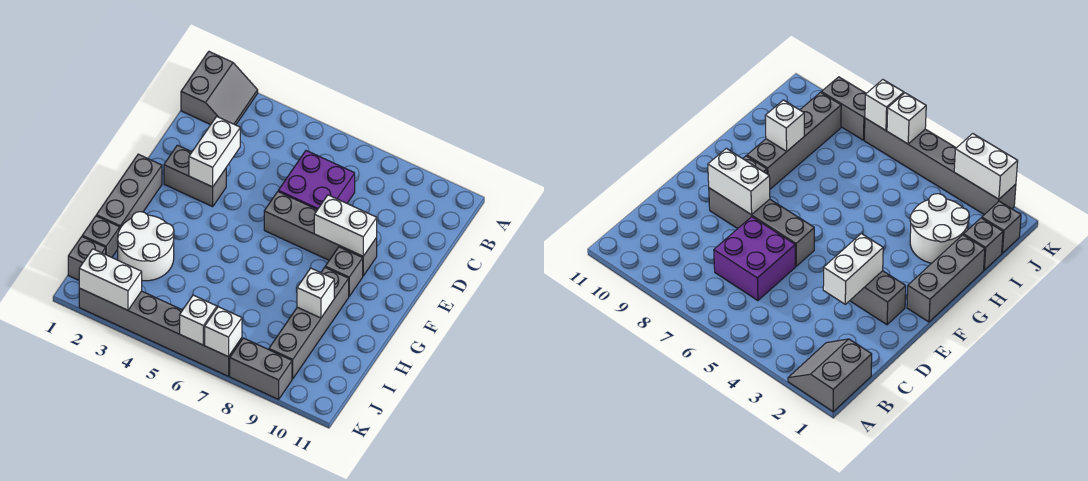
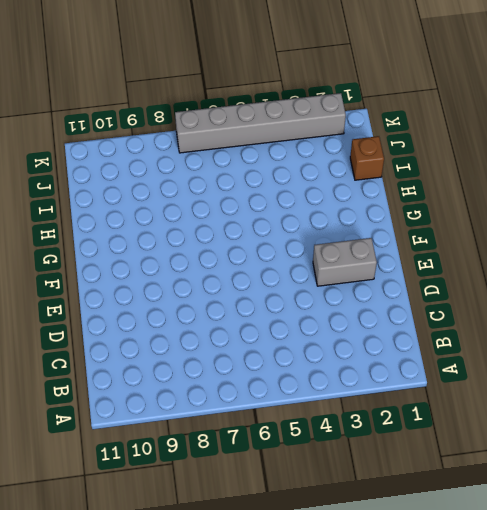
brown 1x1 brick [350,136,384,180] -> grey 1x1 brick [82,216,120,257]
none -> grey 2x2 slope [181,52,258,125]
none -> purple 2x2 brick [278,151,355,210]
none -> grey 1x4 brick [264,192,377,276]

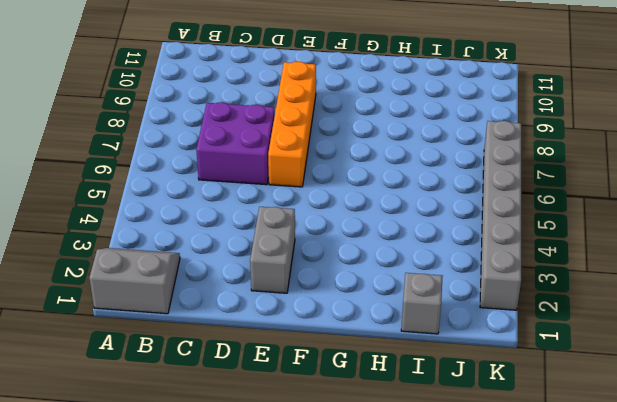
orange 1x4 brick [268,62,316,187] -> grey 1x4 brick [264,192,377,276]
none -> grey 1x3 brick [96,154,162,228]
none -> grey 1x1 brick [325,247,363,296]
none -> grey 1x4 brick [269,268,349,379]

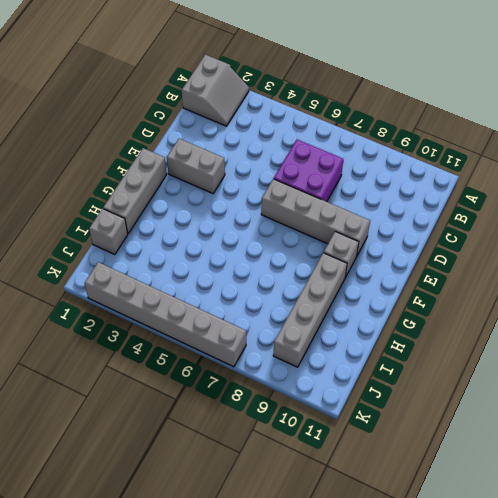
none -> white 2x2 round brick [117,212,174,281]
none -> grey 1x1 brick [68,237,106,280]
none -> grey 1x2 brick [230,338,292,399]

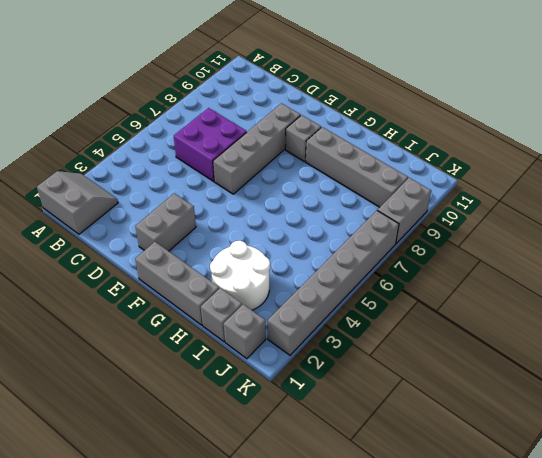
none -> white 1x2 brick [189,116,240,187]
none -> white 1x2 brick [314,195,377,256]
none -> white 1x1 brick [297,268,334,318]

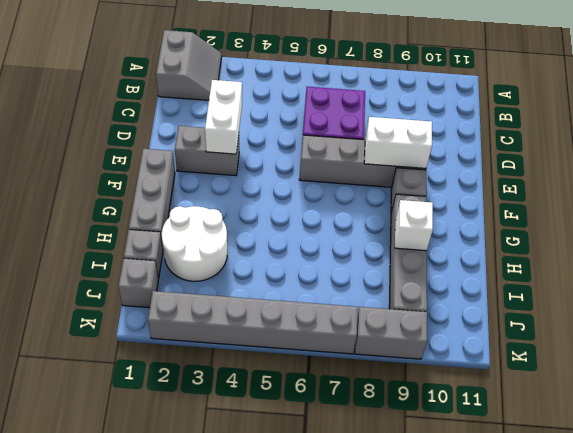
none -> white 1x2 brick [79,249,142,310]
none -> white 1x1 brick [180,295,217,345]
none -> white 1x1 brick [205,307,242,357]

